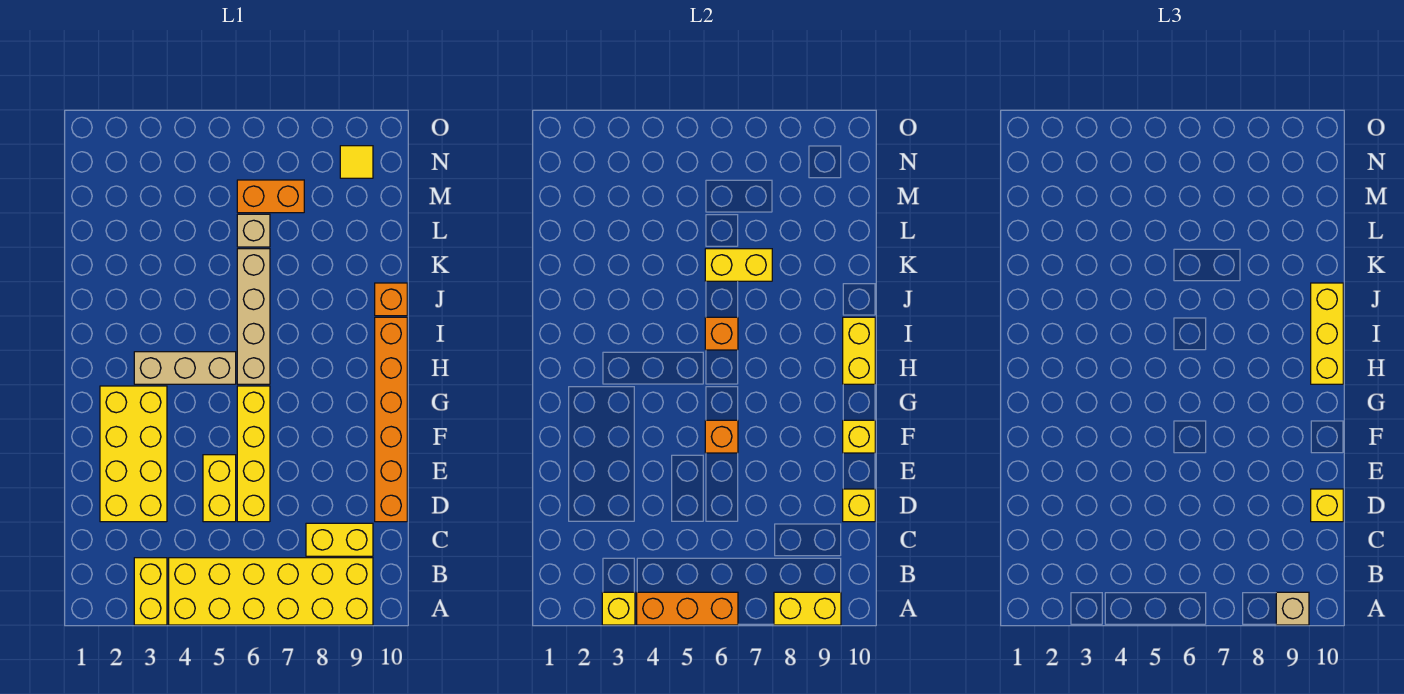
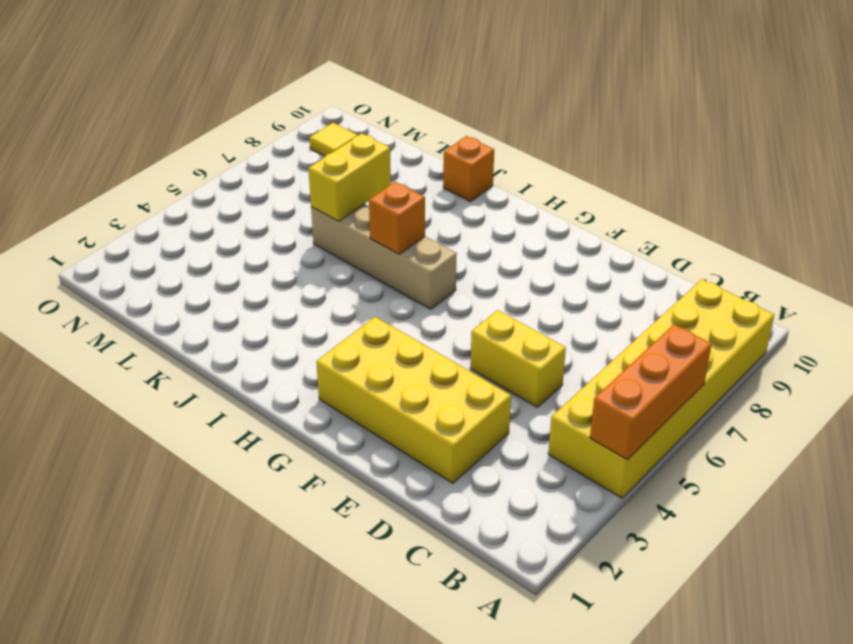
none -> yellow 1x2 brick [134,558,167,625]
none -> yellow 1x2 brick [306,523,373,556]
none -> yellow 1x4 brick [237,386,270,522]

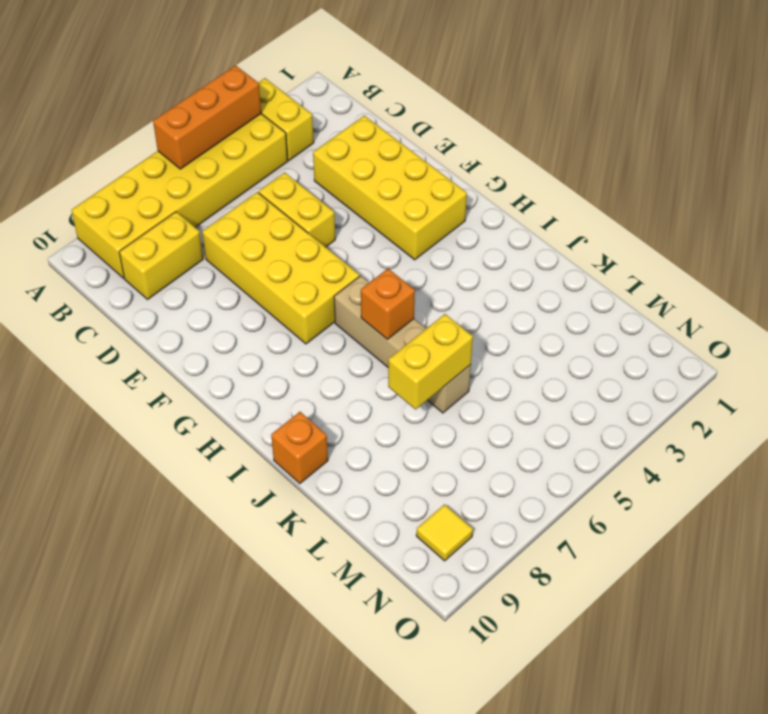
yellow 2x4 brick [202,192,360,344] -> yellow 1x4 brick [237,386,270,522]
none -> orange 1x6 brick [375,317,407,522]
none -> tan 1x3 brick [134,352,236,384]
none -> tan 1x1 brick [237,214,270,247]

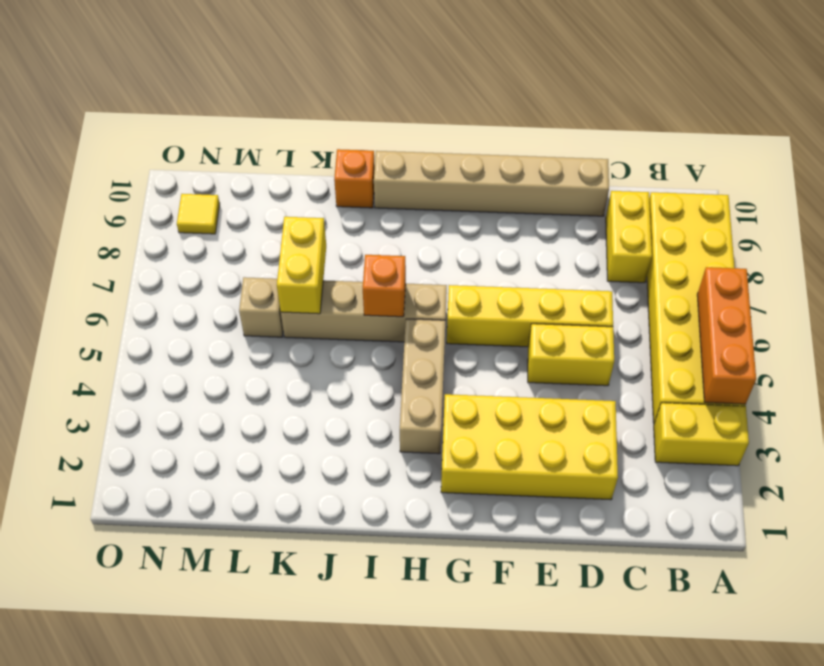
tan 1x6 brick [374,151,609,216] -> orange 1x6 brick [375,317,407,522]
none -> orange 1x2 brick [237,180,304,213]
none -> yellow 1x1 brick [602,592,635,625]
none -> yellow 1x2 brick [774,592,841,625]

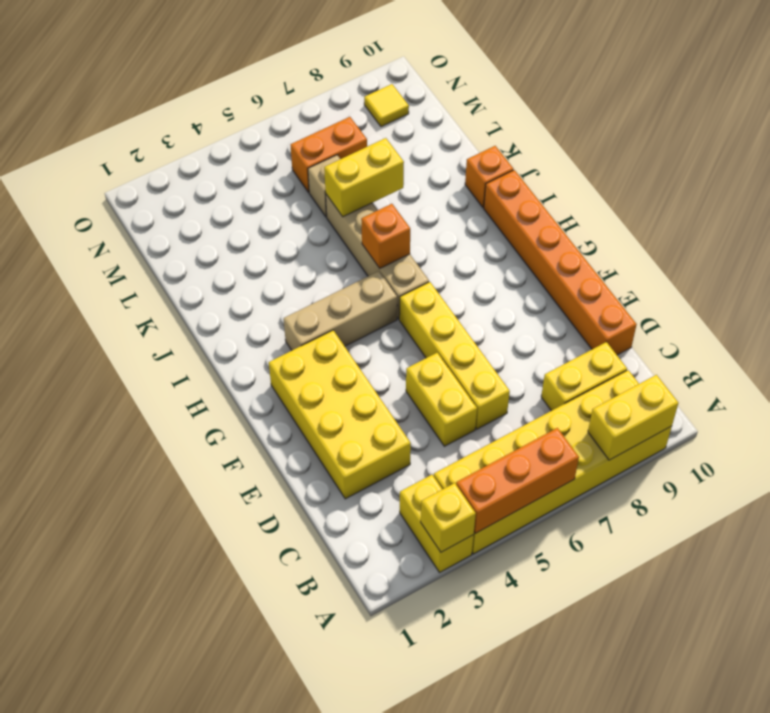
none -> yellow 1x1 brick [843,489,875,522]
none -> orange 1x1 brick [705,420,738,453]
none -> yellow 1x1 brick [843,420,875,453]

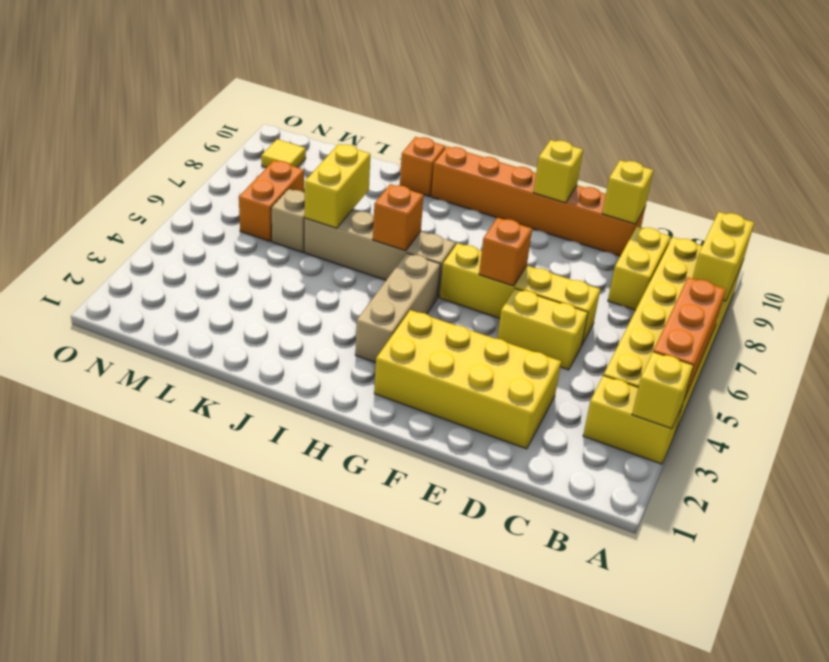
none -> yellow 1x2 brick [843,317,875,384]
none -> tan 1x1 brick [1276,592,1309,625]
none -> yellow 1x1 brick [1311,489,1343,522]

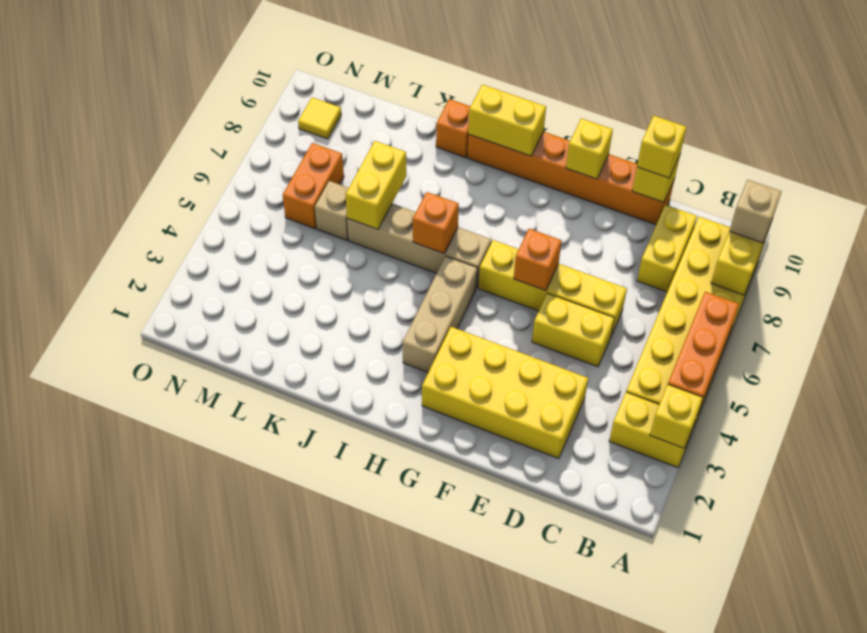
none -> yellow 1x3 brick [1311,283,1343,384]

